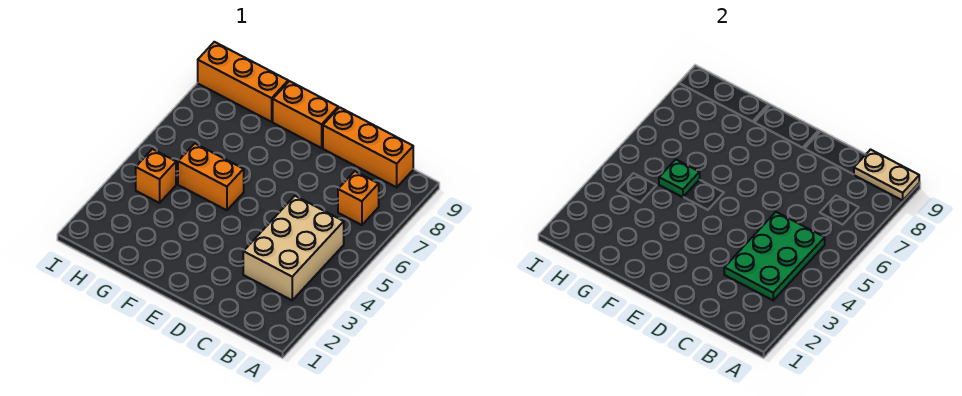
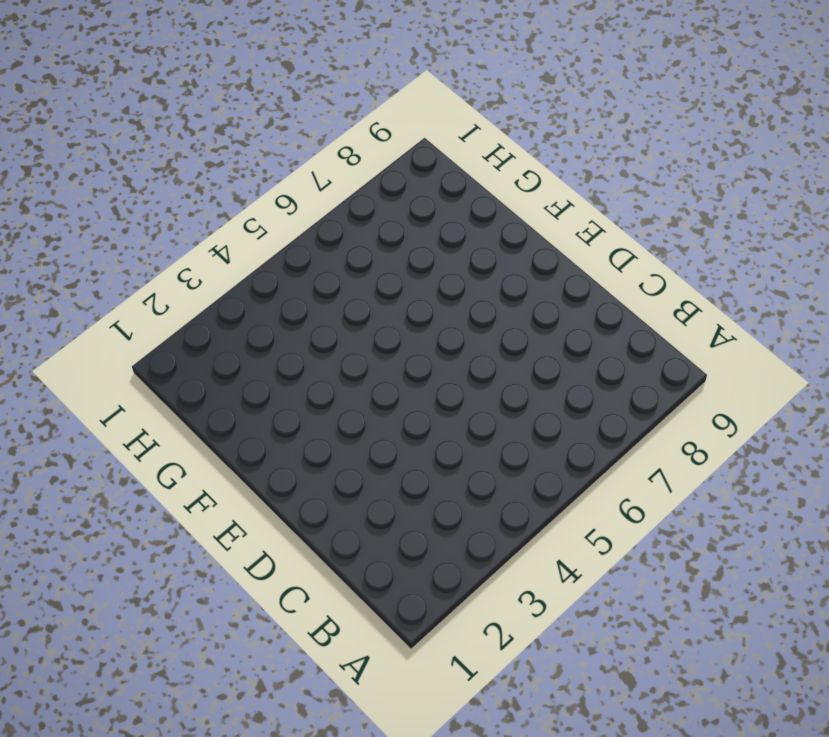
none -> tan 2x3 brick [243,196,344,300]
none -> orange 1x1 brick [338,171,379,225]

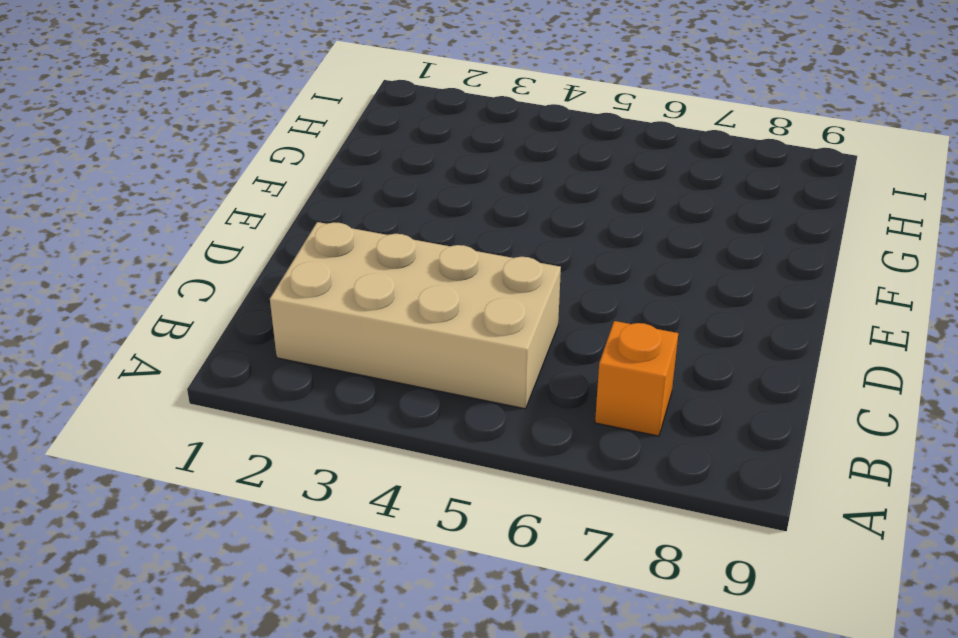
tan 2x4 brick [270,222,561,409] -> tan 2x3 brick [243,196,344,300]
none -> orange 1x3 brick [323,107,413,187]
none -> orange 1x2 brick [273,81,338,148]

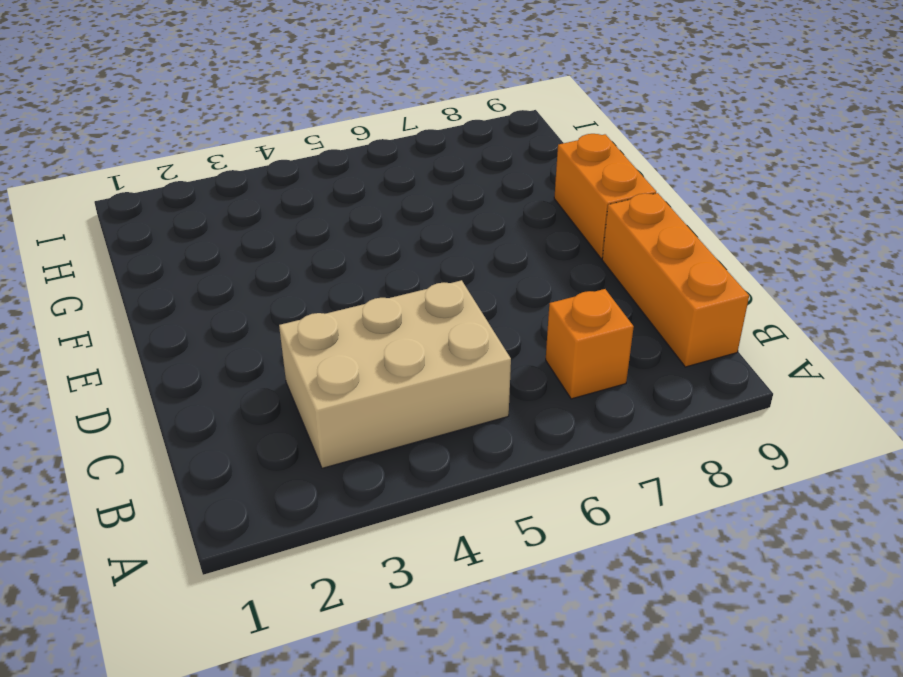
none -> orange 1x2 brick [178,143,244,210]
none -> orange 1x3 brick [198,42,288,122]

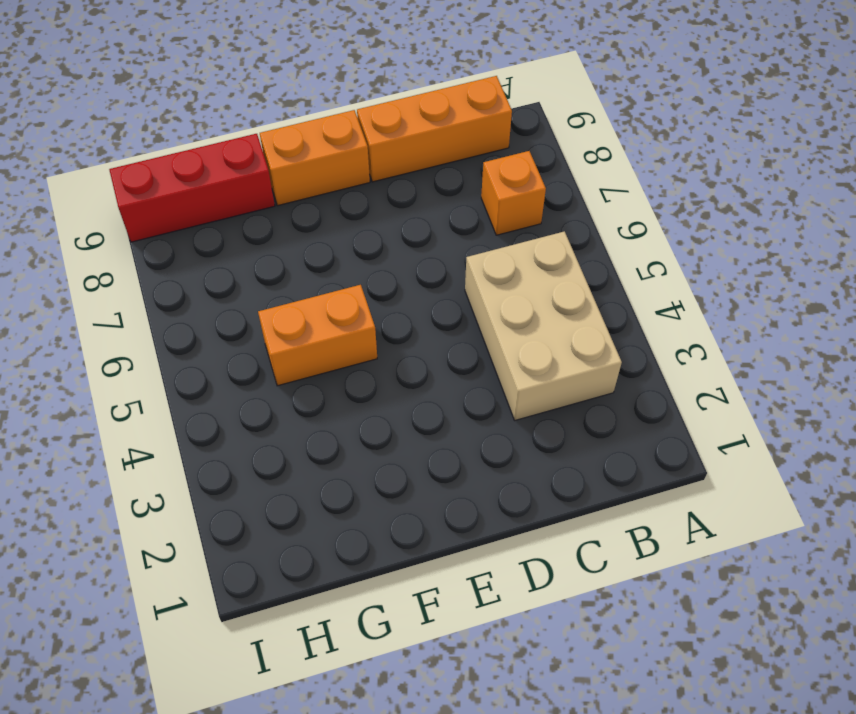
red 1x3 brick [109,134,275,242] -> orange 1x3 brick [198,42,288,122]
none -> orange 1x1 brick [136,149,176,203]
none -> tan 1x2 plate [854,150,919,200]

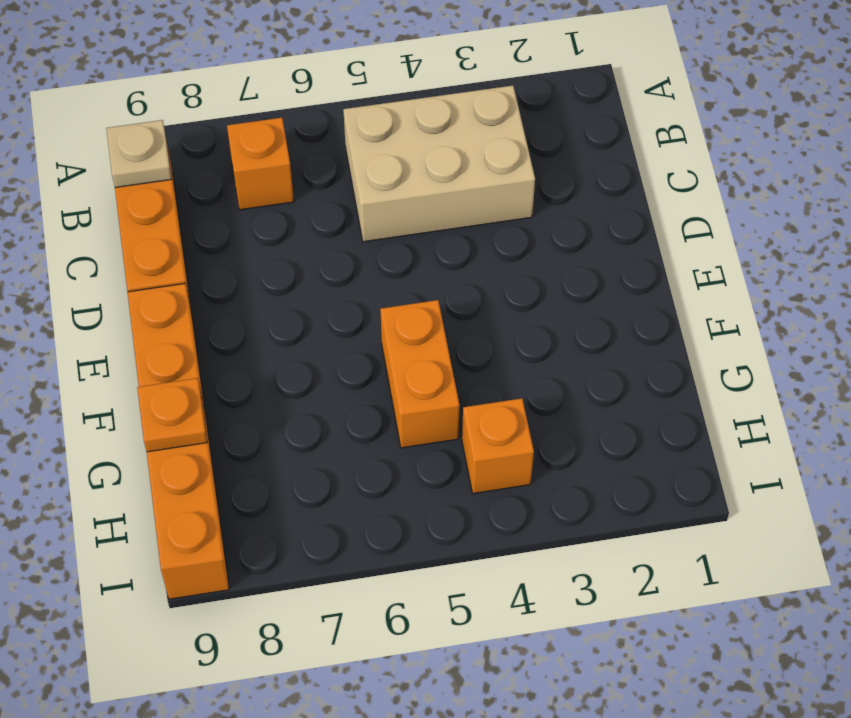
tan 1x1 plate [106,120,172,187] -> tan 1x2 plate [854,150,919,200]
orange 1x1 plate [137,378,207,452] -> none
none -> green 2x3 plate [724,212,825,300]
none -> green 1x1 plate [659,160,700,197]

